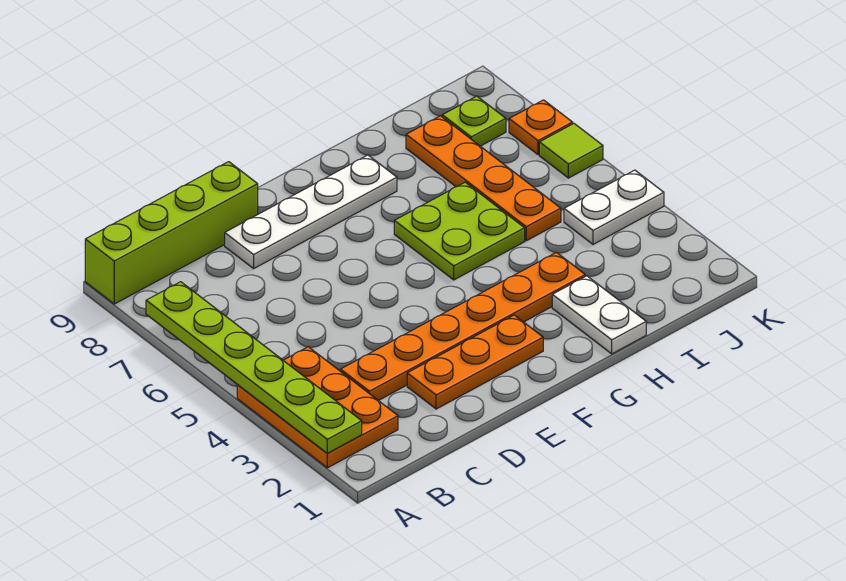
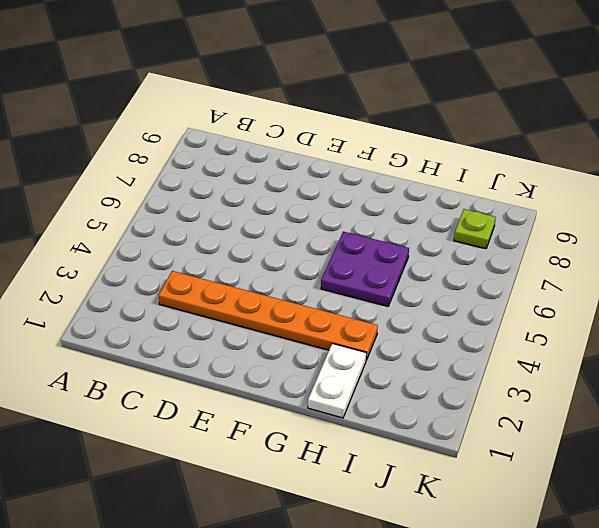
purple 2x2 plate [321,232,409,306] -> lime 2x2 plate [394,182,525,280]
none -> orange 2x3 plate [237,347,398,468]
none -> lime 1x4 brick [85,162,258,304]
none -> orange 1x3 plate [407,315,543,409]

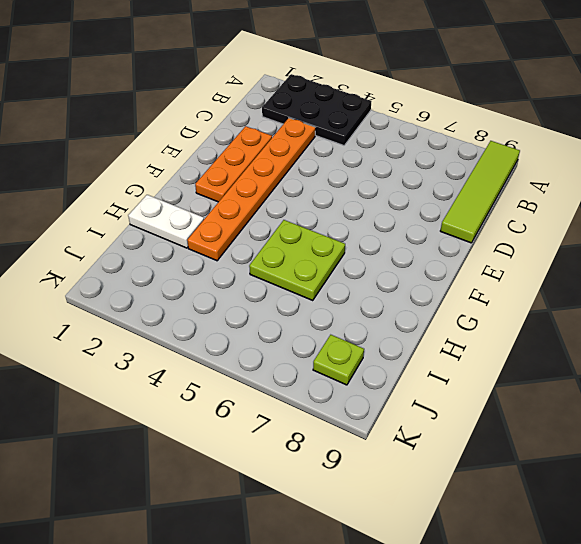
black 2x3 plate [262,74,372,145] -> orange 2x3 plate [237,347,398,468]
lime 1x4 tile [440,141,520,243] -> lime 1x4 brick [85,162,258,304]
none -> white 1x4 plate [225,155,397,269]
none -> orange 1x4 plate [406,116,561,241]
none -> white 1x2 plate [564,170,664,244]

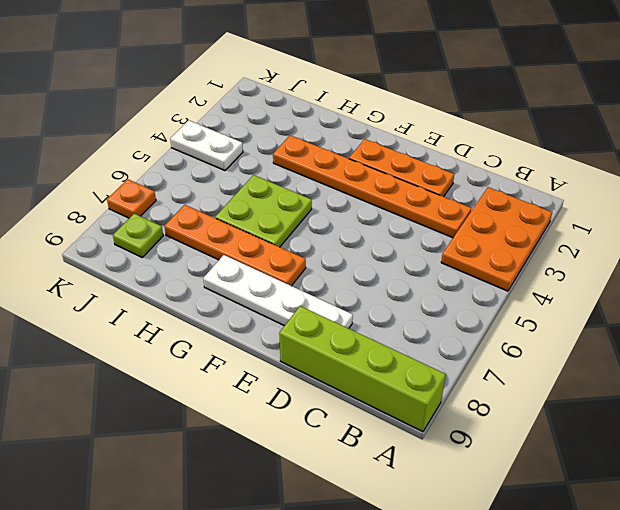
orange 1x4 plate [164,205,306,286] -> orange 1x4 plate turned to [406,116,561,241]
none -> white 1x2 plate [552,276,646,354]
none -> lime 1x1 tile [539,124,603,178]
none -> lime 1x6 plate [146,282,362,453]

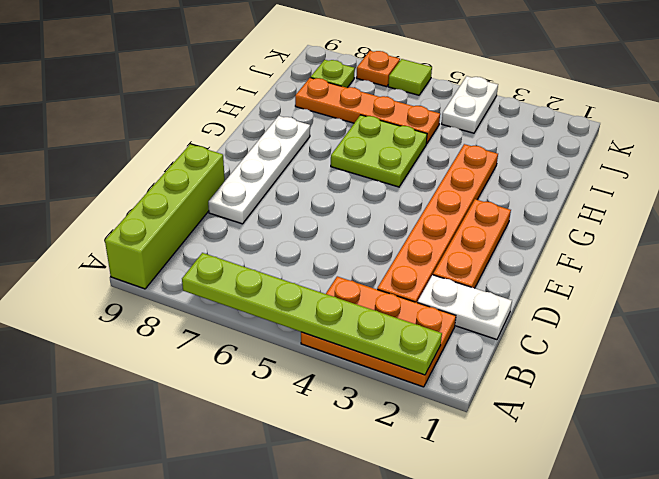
white 1x2 plate [417,275,512,340] -> white 1x2 plate moved to [552,276,646,354]

